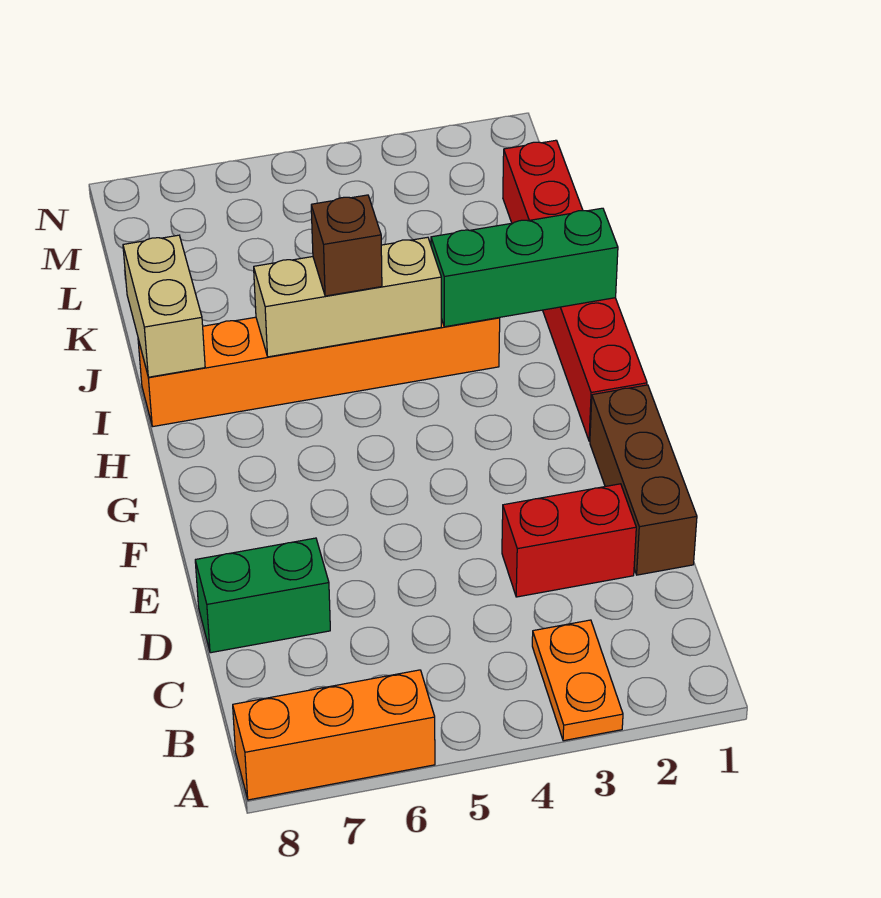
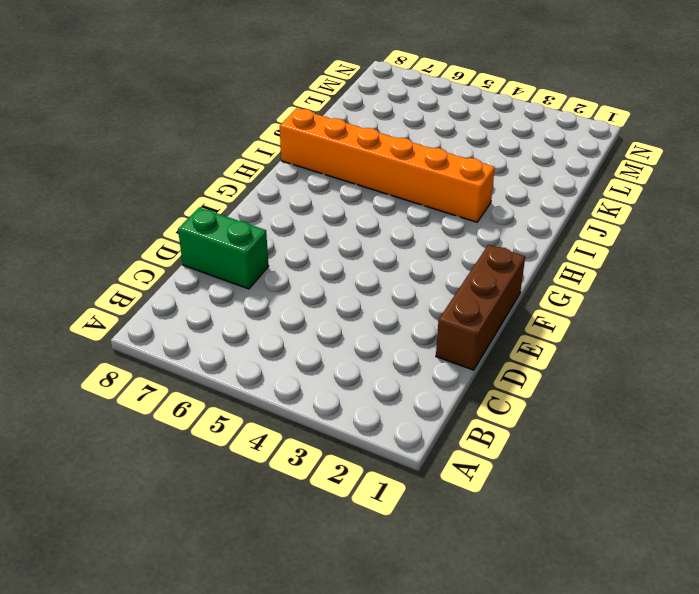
none -> orange 1x2 plate [532,620,623,741]
none -> orange 1x3 brick [233,670,435,800]

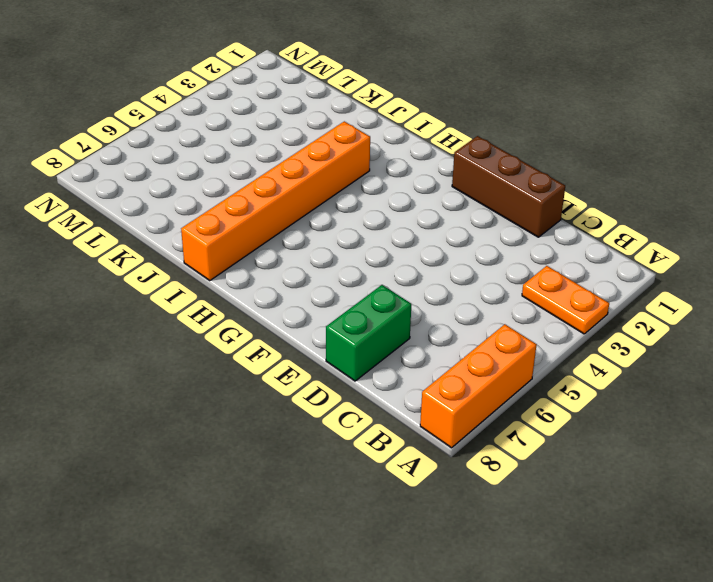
none -> red 1x2 brick [502,484,636,597]
none -> red 1x6 brick [503,140,647,441]

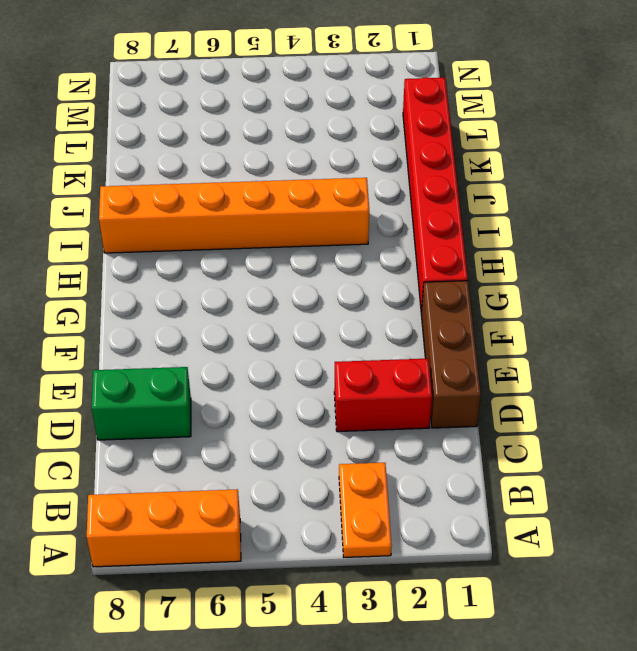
none -> green 1x3 brick [431,208,618,327]
none -> tan 1x3 brick [254,237,441,357]

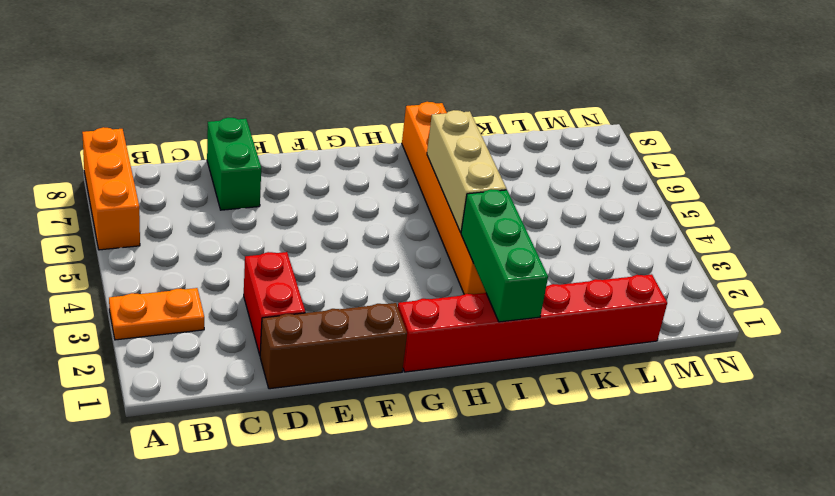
none -> tan 1x2 brick [123,235,205,377]
none -> brown 1x1 brick [311,195,382,296]

